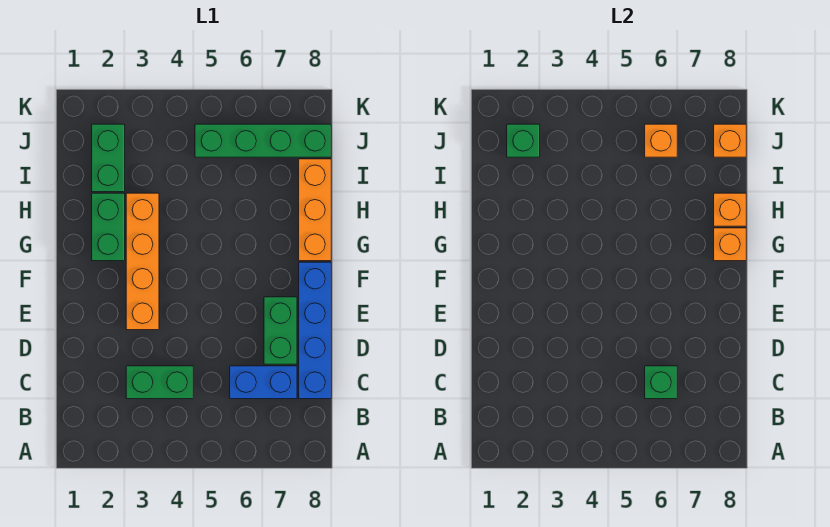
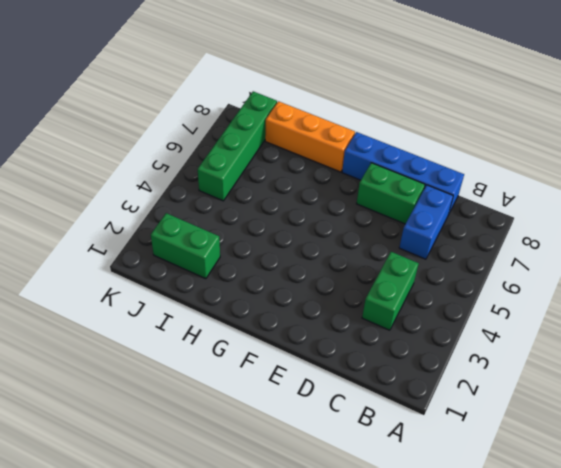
none -> orange 1x4 brick [126,193,159,330]
none -> green 1x2 brick [92,193,125,261]
none -> green 1x1 brick [645,366,677,399]

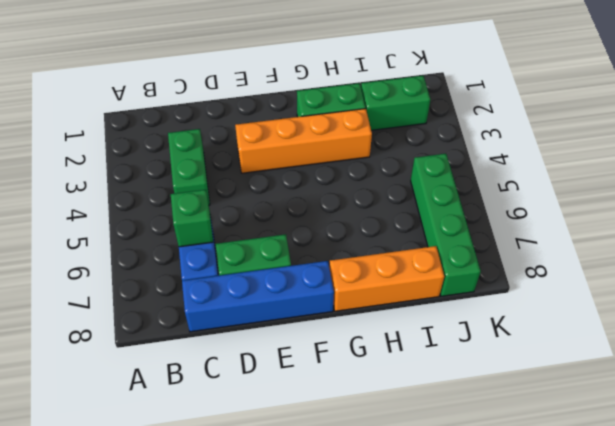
none -> orange 1x1 brick [714,228,746,261]
none -> orange 1x1 brick [714,193,746,226]
none -> green 1x1 brick [507,124,540,157]

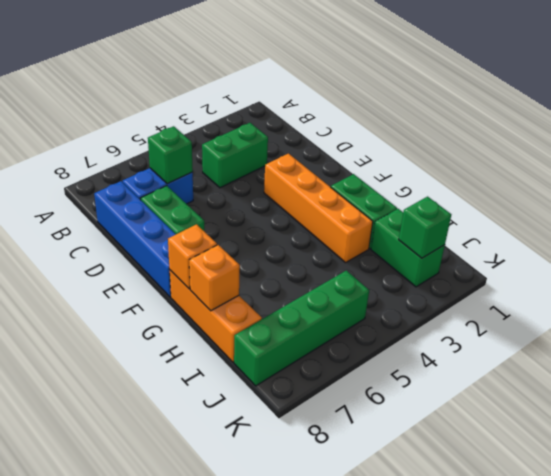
none -> orange 1x1 brick [645,124,677,157]
none -> orange 1x1 brick [714,124,746,157]

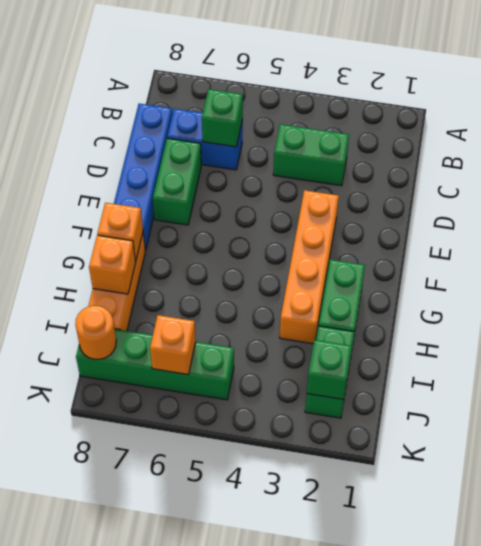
orange 1x1 round brick [75,306,116,359] -> orange 1x1 brick [714,124,746,157]

